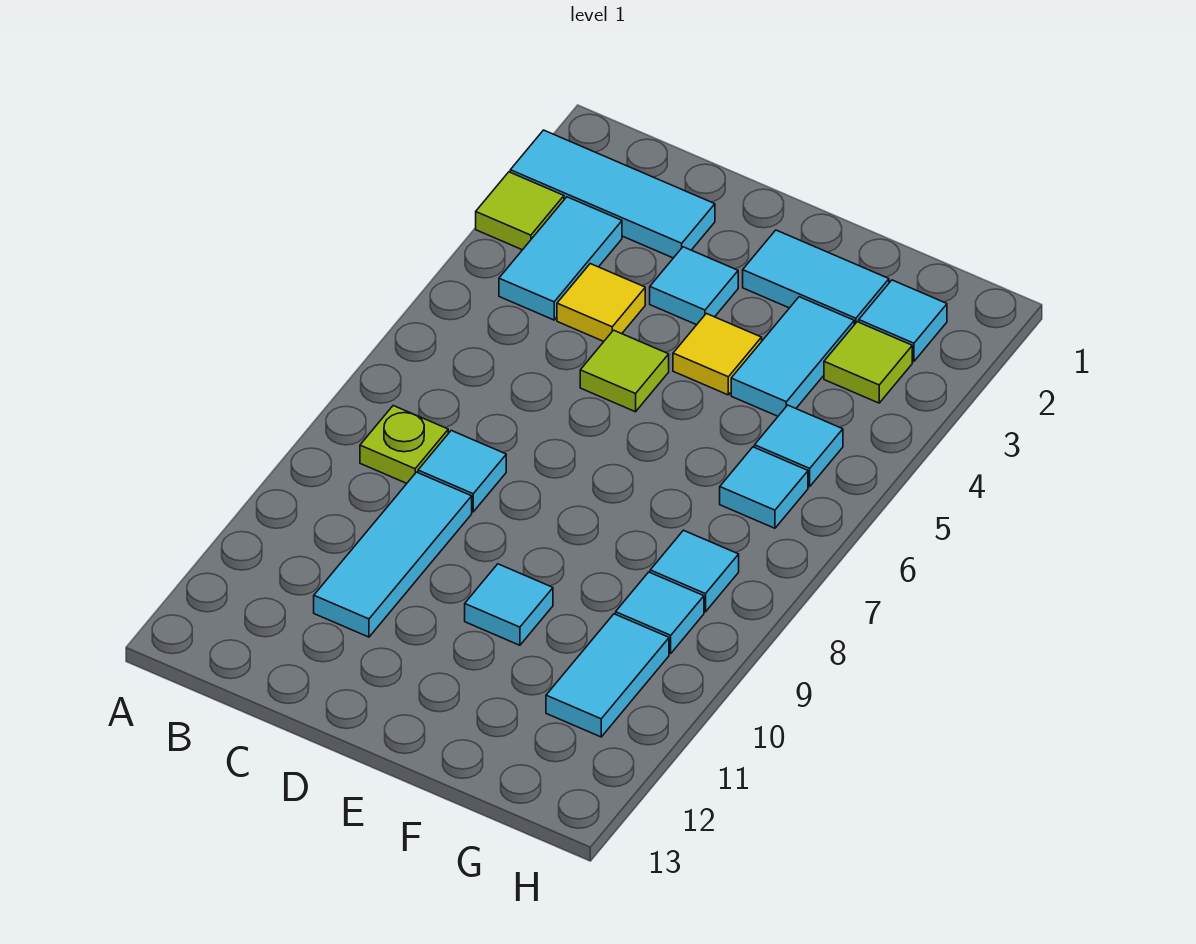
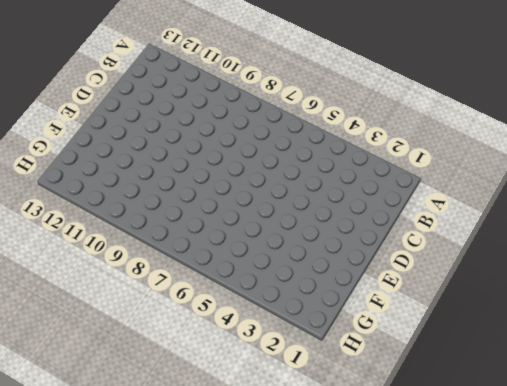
none -> cyan 1x3 tile [510,130,715,258]
none -> lime 1x1 tile [476,172,564,250]
none -> cyan 1x2 tile [499,197,622,320]

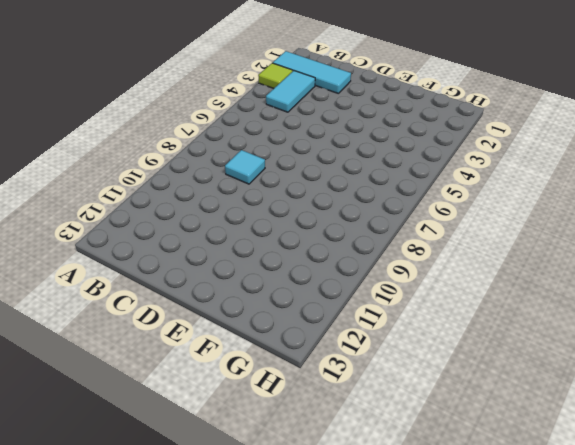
none -> lime 1x1 plate [360,406,448,483]
none -> yellow 1x1 tile [557,264,645,341]
none -> cyan 1x3 tile [314,472,472,637]

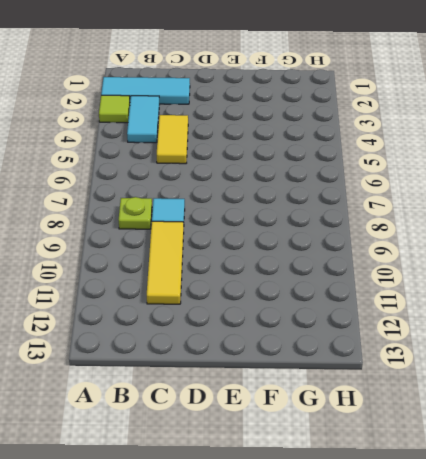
yellow 1x2 tile [157,115,188,164] -> yellow 1x1 tile [557,264,645,341]
yellow 1x3 tile [147,221,184,304] -> cyan 1x3 tile [314,472,472,637]
none -> cyan 1x1 tile [650,247,738,325]
none -> lime 1x1 tile [580,330,669,412]
none -> cyan 1x2 tile [743,230,889,325]

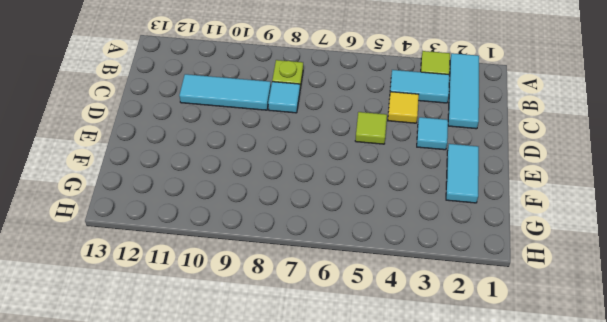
none -> yellow 1x1 tile [673,314,762,395]
none -> cyan 1x1 tile [465,564,553,645]
none -> cyan 1x2 tile [731,297,854,416]

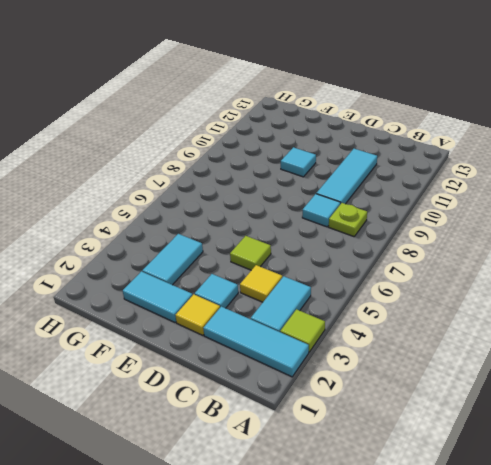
yellow 1x1 tile [175,294,220,335] -> yellow 1x1 tile moved to [673,314,762,395]
none -> cyan 1x1 tile [859,280,947,361]
none -> lime 1x1 tile [824,322,912,403]
none -> cyan 1x1 tile [755,405,843,487]

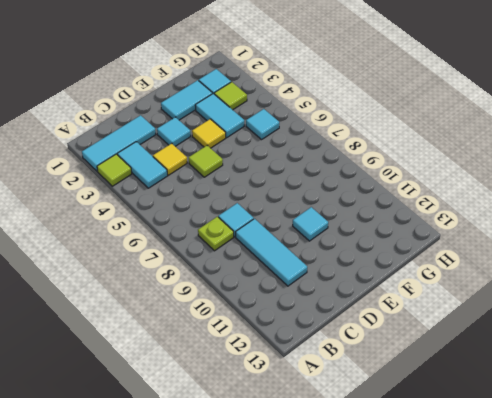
none -> cyan 1x1 tile [720,447,808,528]
none -> cyan 1x1 tile [650,530,739,612]
none -> cyan 1x1 tile [616,572,704,653]

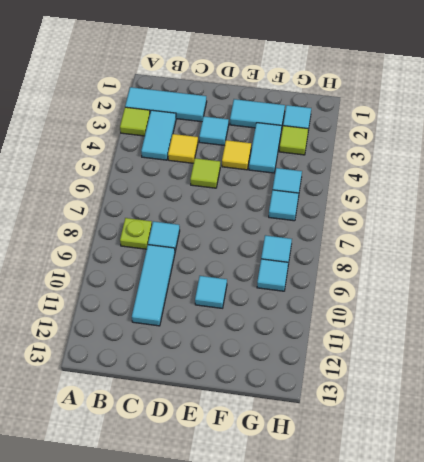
none -> cyan 1x2 tile [546,614,669,737]

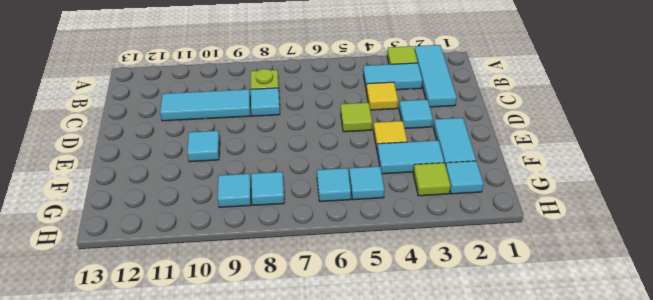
none -> cyan 1x2 tile [546,614,669,737]

